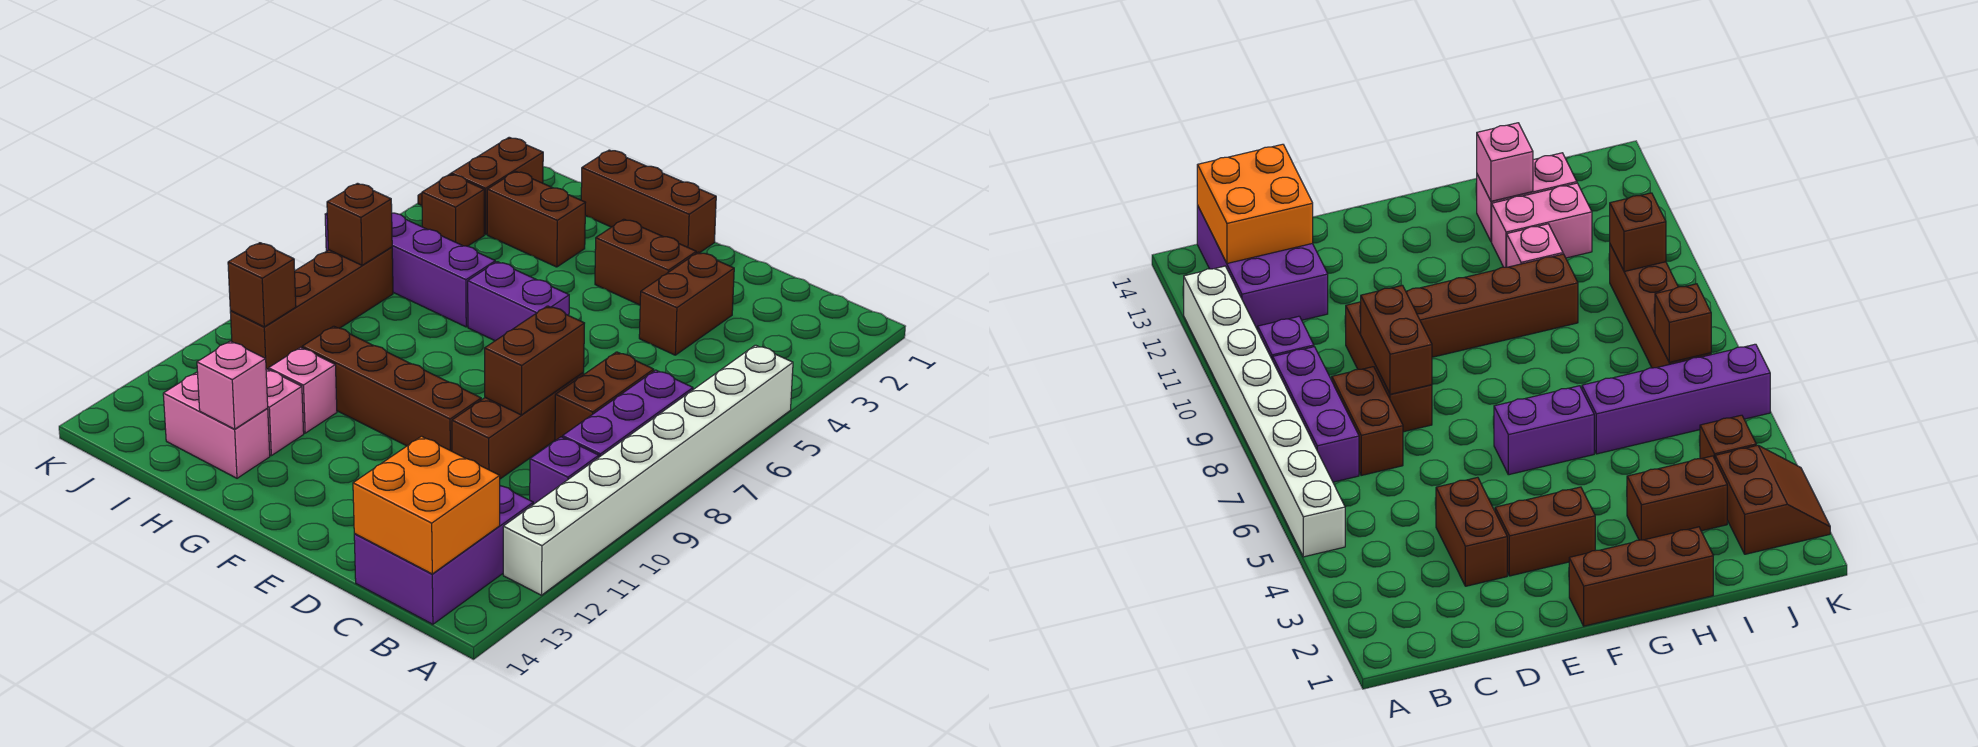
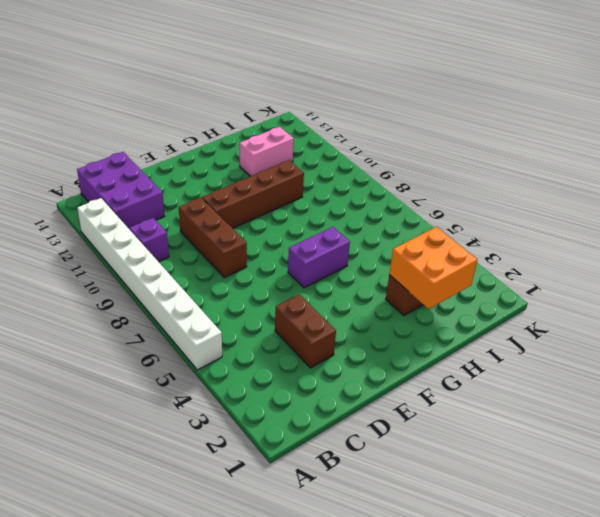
orange 2x2 brick [389,227,477,309] -> orange 2x2 brick moved to [353,436,500,574]
none -> purple 1x3 brick [563,370,693,457]
none -> brown 1x2 brick [555,352,654,441]
none -> brown 1x2 brick [595,219,696,305]

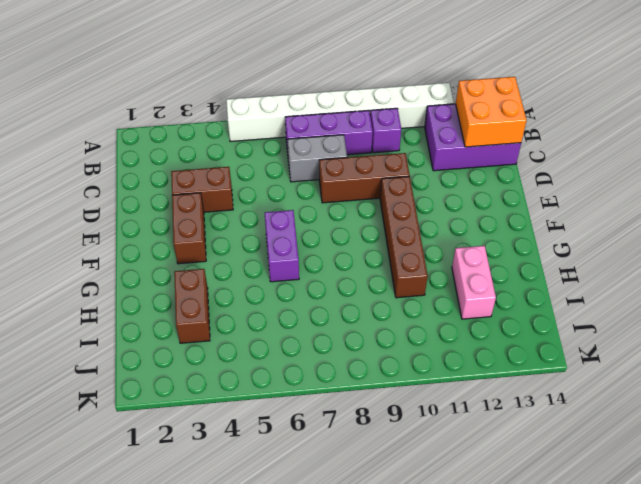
grey 1x2 brick [288,135,347,182] -> brown 1x2 brick [555,352,654,441]
none -> brown 1x3 brick [581,150,716,253]
none -> purple 1x4 brick [325,213,495,327]
none -> pink 1x1 brick [269,347,337,433]

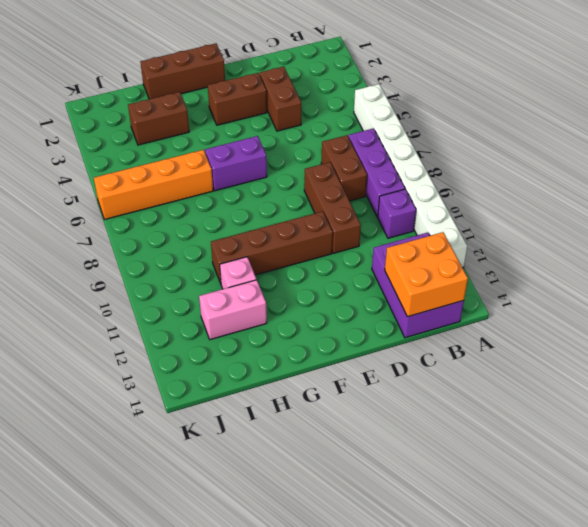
orange 1x4 brick [94,150,213,219] -> purple 1x4 brick [325,213,495,327]
none -> pink 1x2 brick [163,372,270,478]
none -> brown 2x2 slope [418,137,543,234]
none -> brown 1x1 brick [422,174,484,246]

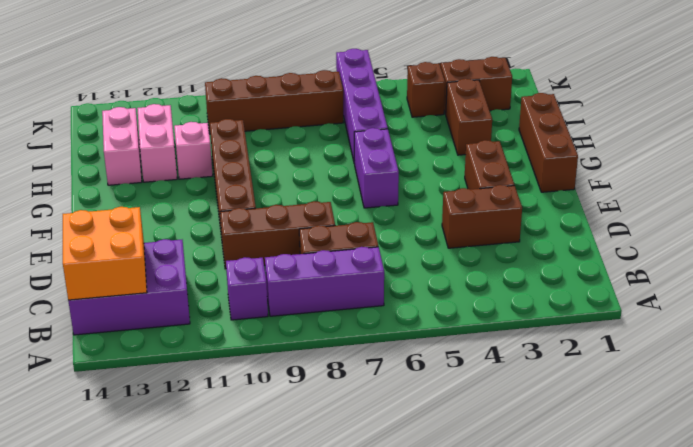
none -> white 1x8 brick [503,345,793,595]
none -> brown 1x2 brick [485,306,584,415]
none -> pink 1x1 brick [197,341,268,429]

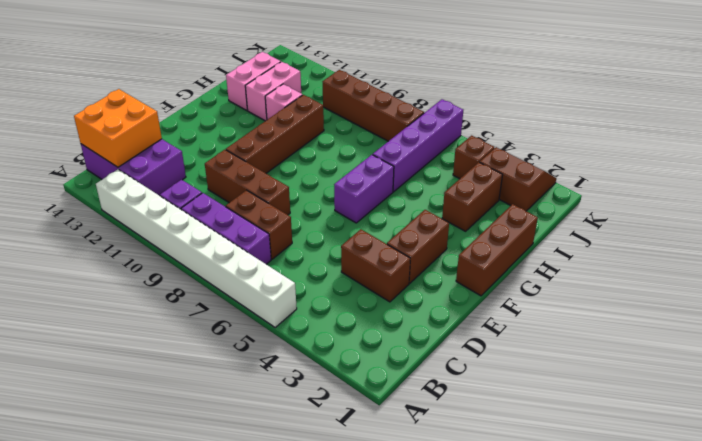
none -> brown 1x2 brick [485,306,584,415]
none -> pink 1x1 brick [197,341,268,429]
none -> brown 1x1 brick [327,183,392,265]

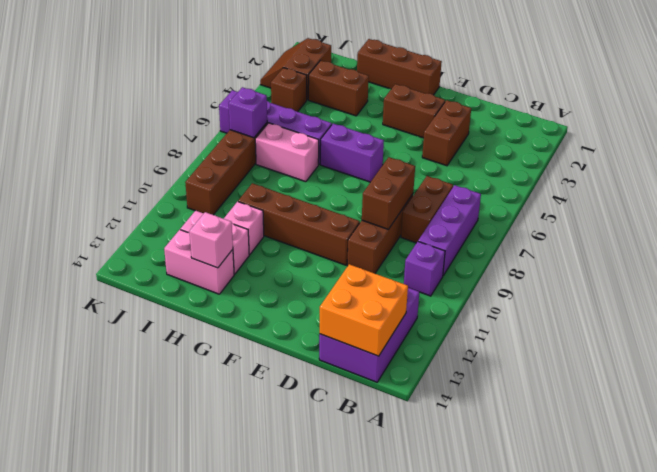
pink 1x2 brick [255,123,319,182] -> none
purple 1x1 brick [229,87,267,138] -> brown 1x1 brick [327,183,392,265]
none -> white 1x8 brick [503,345,793,595]
none -> brown 1x1 brick [228,243,296,327]

